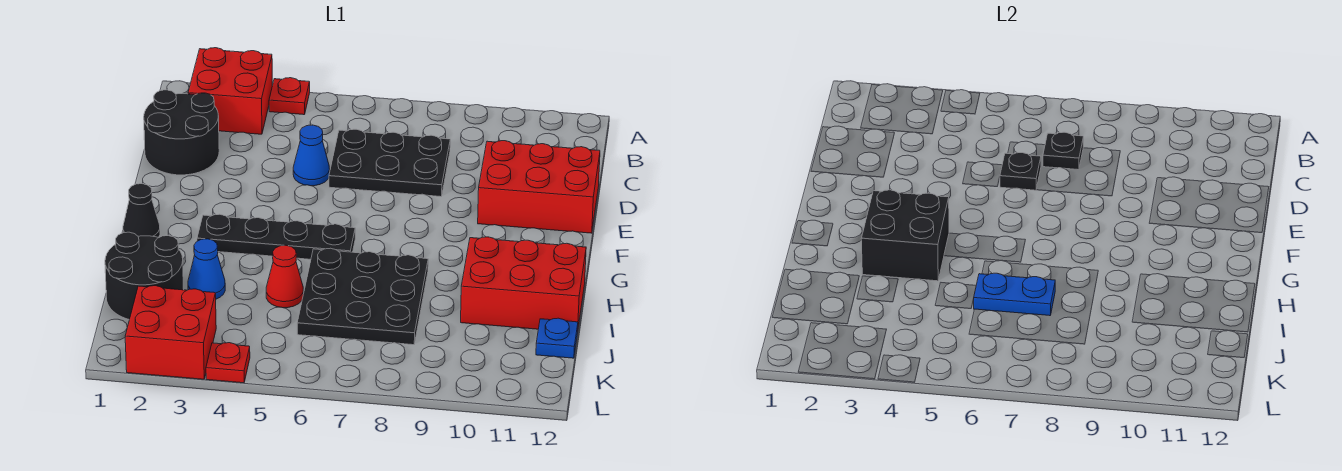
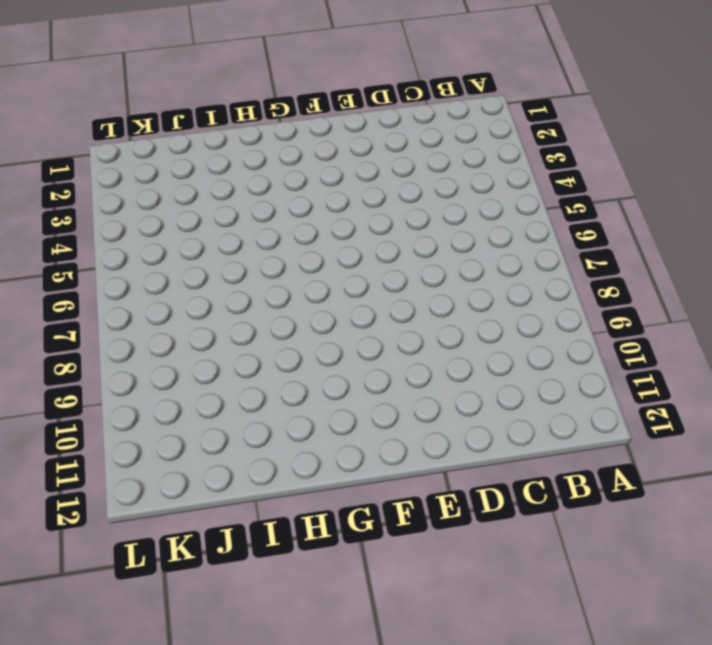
none -> red 2x2 brick [188,48,272,134]
none -> red 1x1 plate [269,78,310,115]
none -> black 2x2 round brick [144,90,219,175]

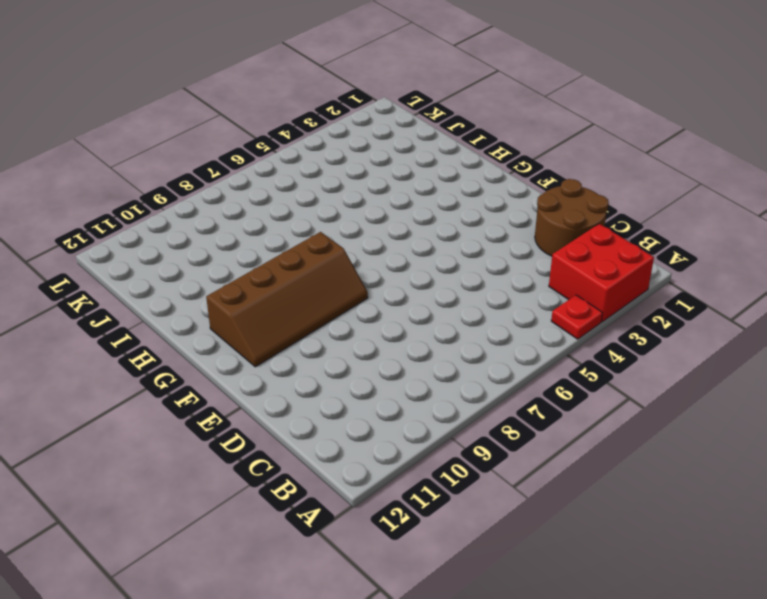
brown 2x2 round brick [535,179,609,256] -> black 2x2 round brick [144,90,219,175]
brown 2x4 slope [206,232,368,367] -> none
none -> black 2x3 plate [329,129,450,197]
none -> blue 1x1 cone [293,125,330,186]
none -> red 2x3 brick [478,141,600,233]

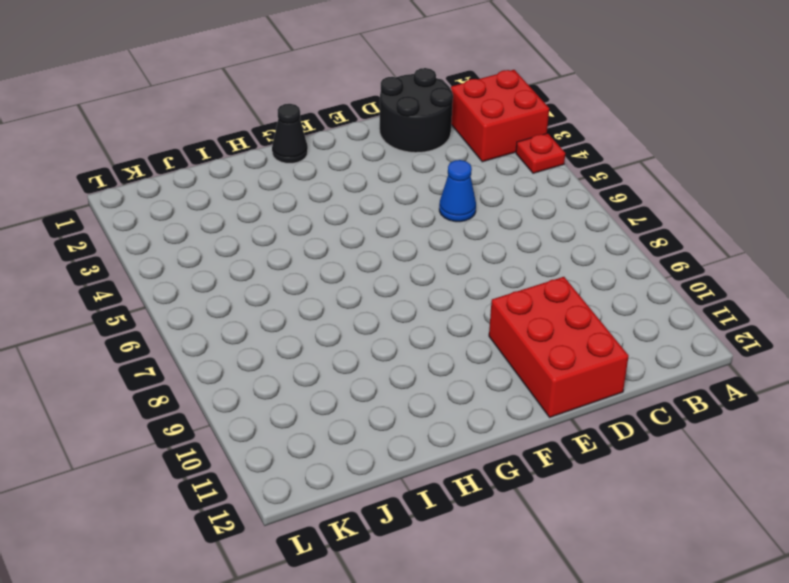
none -> black 2x3 plate [329,129,450,197]
none -> black 1x4 plate [197,214,355,259]
none -> black 3x3 plate [297,248,428,345]

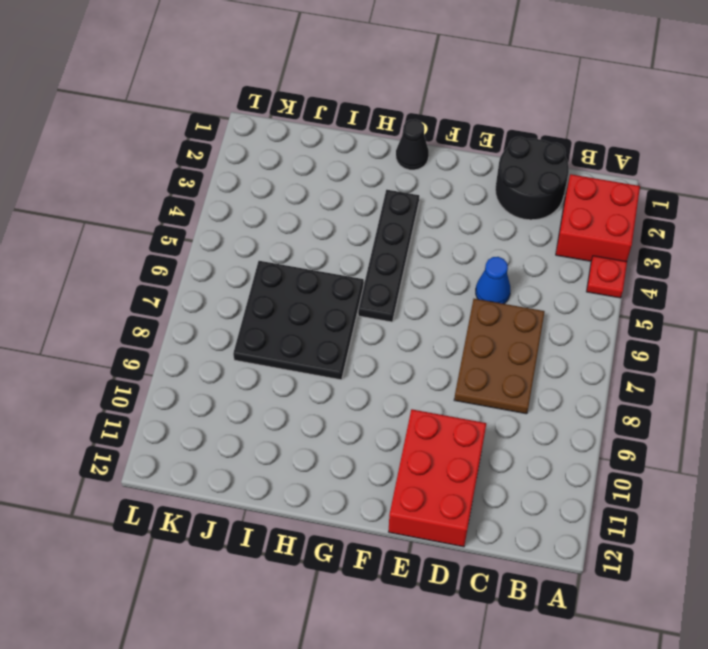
brown 2x3 plate [454,299,545,414] -> black 2x3 plate [329,129,450,197]
none -> red 2x3 brick [461,237,586,329]
none -> black 2x2 round brick [105,232,184,320]
none -> blue 1x1 cone [188,239,225,299]

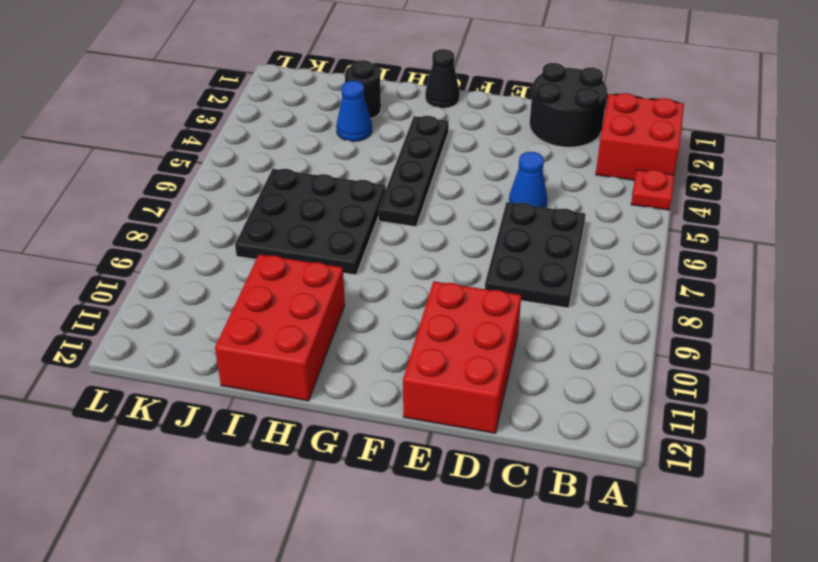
black 1x1 round brick [345,60,381,119] -> black 2x2 round brick [105,232,184,320]
none -> red 1x1 cone [266,245,303,308]
none -> blue 1x1 plate [536,318,578,358]
none -> red 2x2 brick [125,286,216,379]

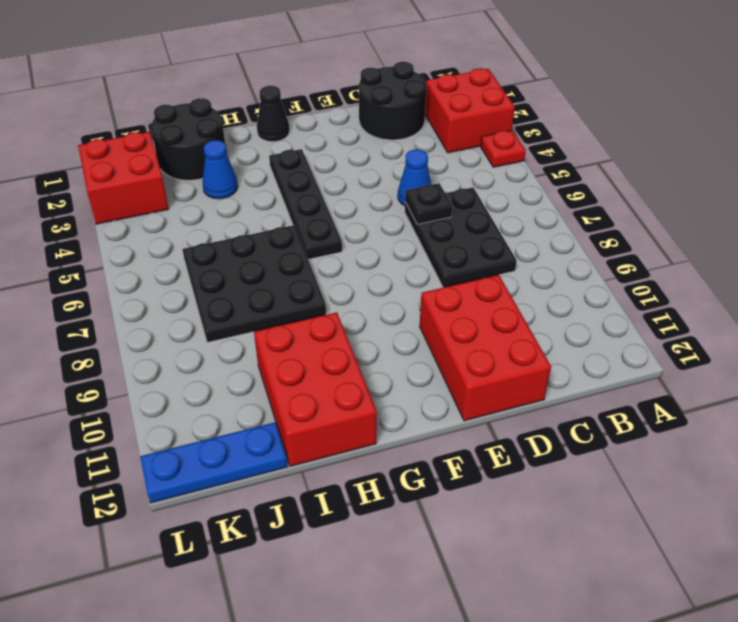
blue 1x3 plate [140,422,288,503] -> blue 1x1 plate [536,318,578,358]
none -> red 1x1 cone [266,245,303,308]
none -> red 1x1 plate [206,343,250,383]
none -> black 1x1 plate [1043,132,1083,170]

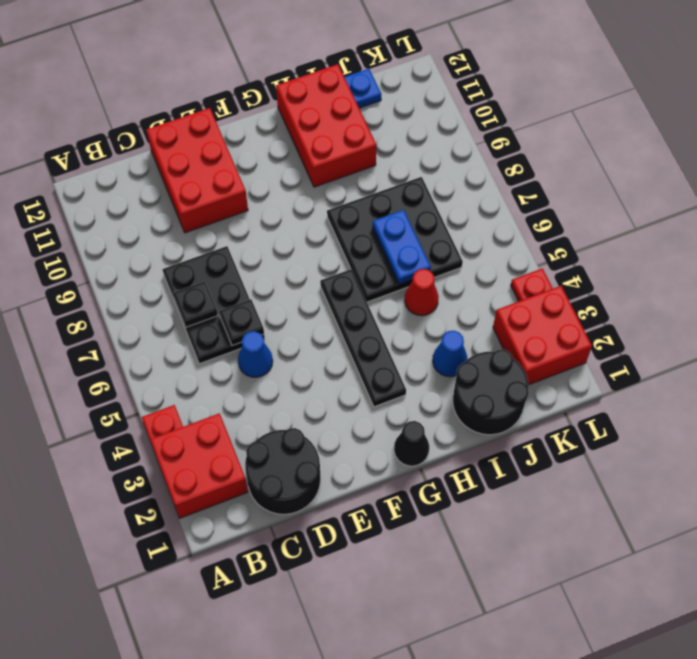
none -> black 2x2 brick [861,190,949,281]

